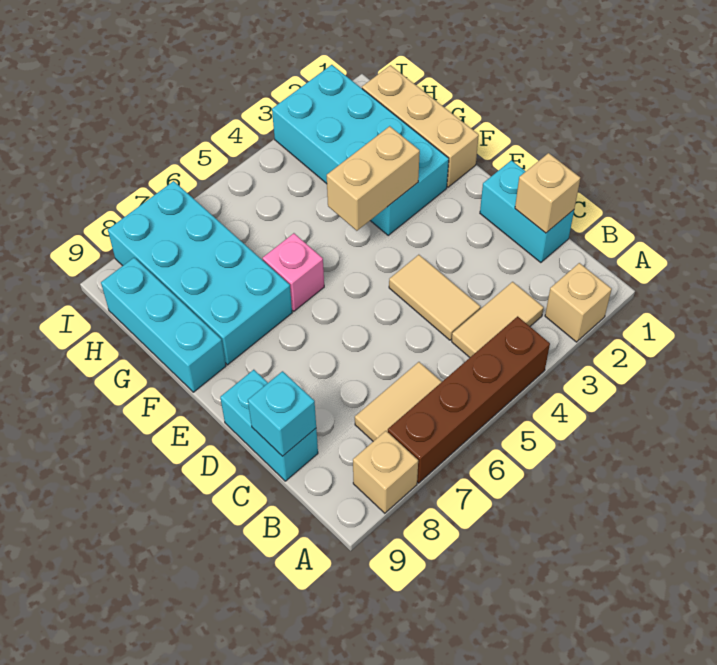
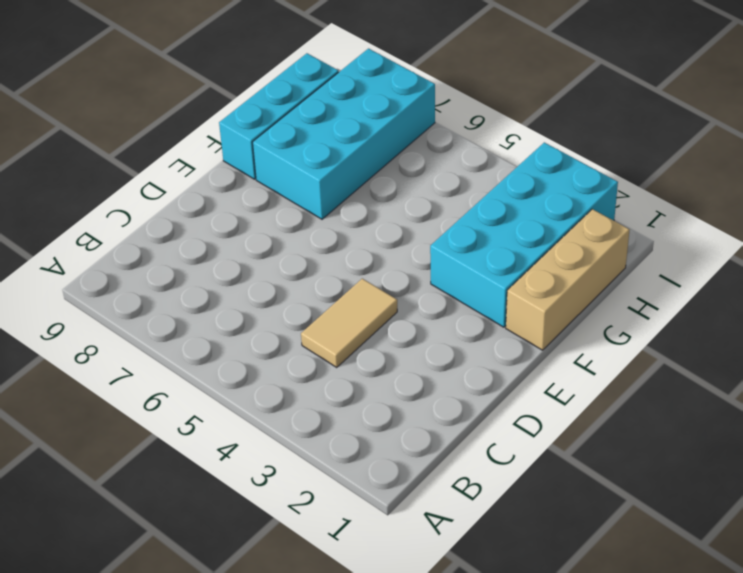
none -> tan 1x1 brick [545,263,612,342]
none -> brown 1x4 brick [388,316,550,483]
none -> tan 1x1 brick [353,431,418,513]

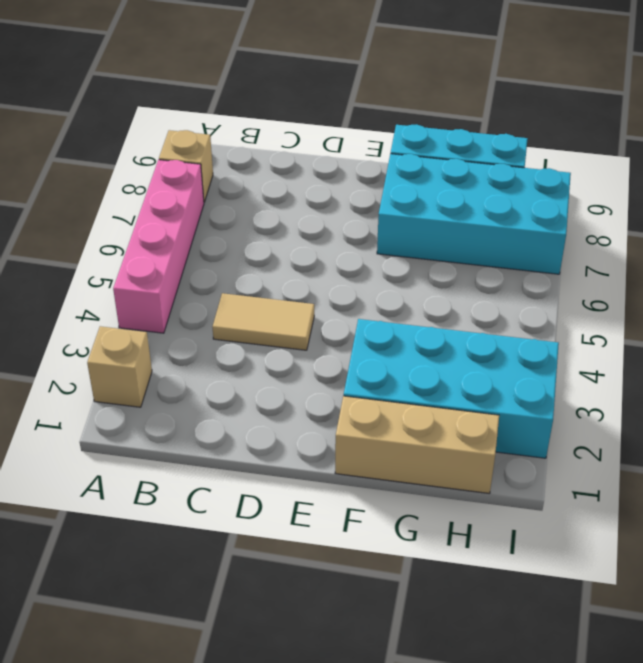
pink 1x4 brick [113,160,204,333] -> brown 1x4 brick [388,316,550,483]
none -> tan 1x2 tile [452,282,544,357]
none -> tan 1x2 tile [355,362,442,441]
none -> cyan 1x2 brick [480,160,574,263]

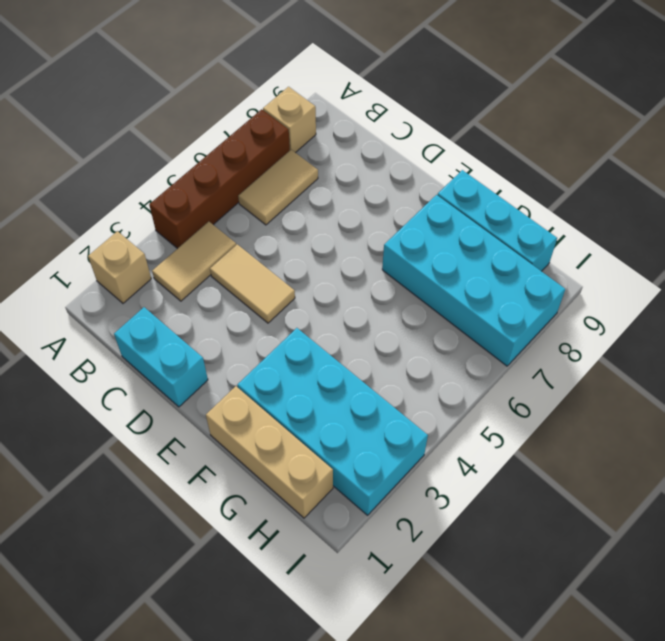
none -> cyan 1x2 brick [220,370,318,481]
none -> pink 1x1 brick [263,233,324,311]
none -> tan 1x1 brick [515,153,580,233]

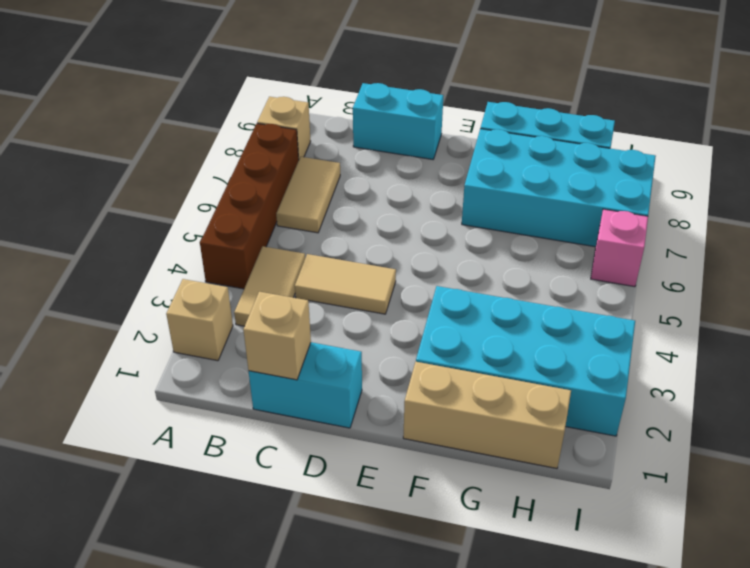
pink 1x1 brick [591,209,648,287] -> pink 1x1 brick moved to [263,233,324,311]
none -> cyan 1x1 brick [248,371,316,456]
none -> tan 1x2 brick [327,126,420,231]

